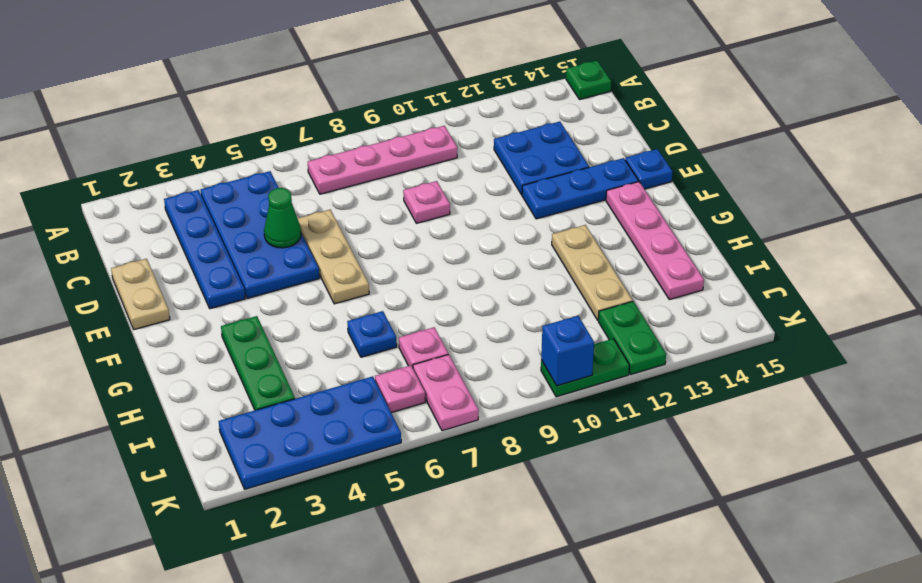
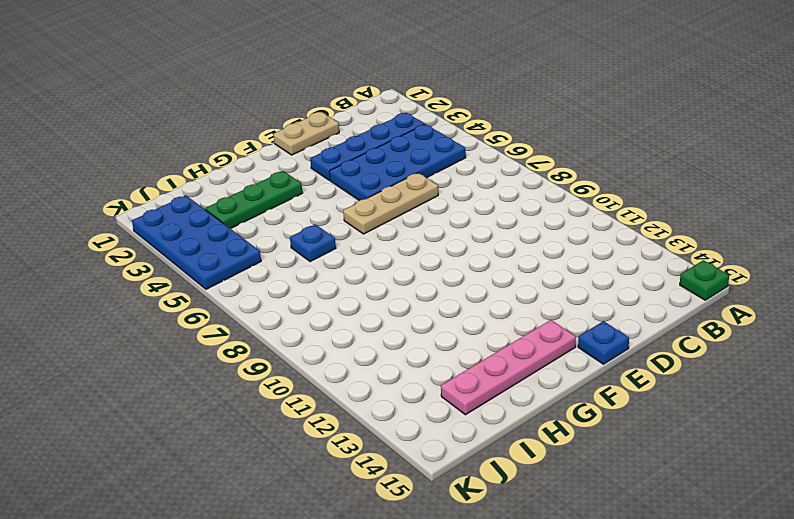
none -> pink 1x4 plate [308,126,457,194]
none -> blue 2x2 plate [494,122,589,195]
none -> pink 1x1 plate [403,181,450,223]

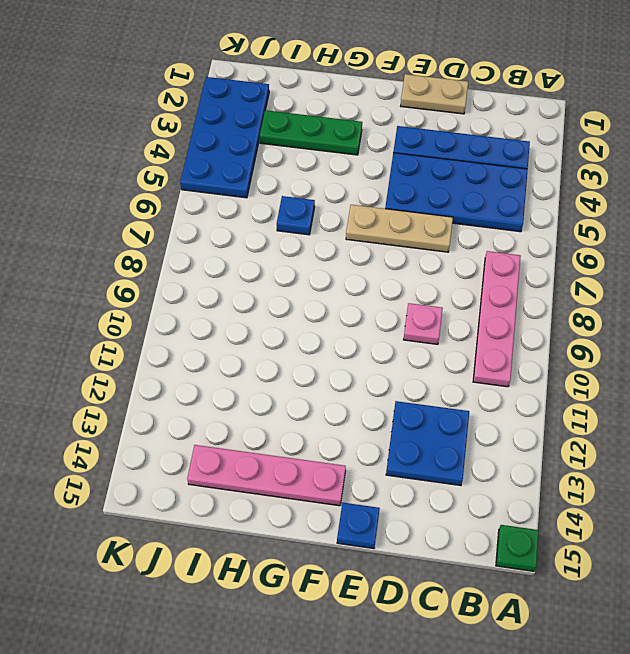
none -> blue 1x3 plate [522,158,639,219]
none -> tan 1x3 plate [552,225,633,320]
none -> pink 1x1 plate [399,327,448,368]

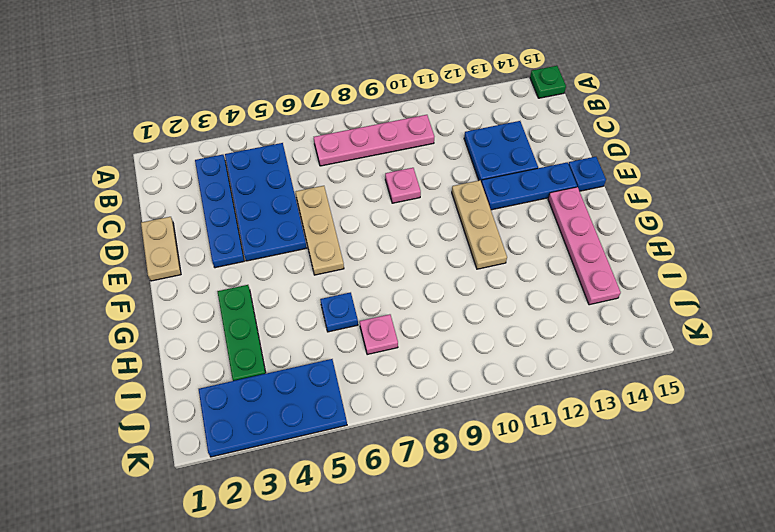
tan 1x3 plate [452,180,507,269] -> tan 1x3 plate moved to [552,225,633,320]
none -> pink 1x1 plate [375,366,425,413]
none -> pink 1x2 plate [413,354,479,431]
none -> green 1x2 plate [598,301,666,375]

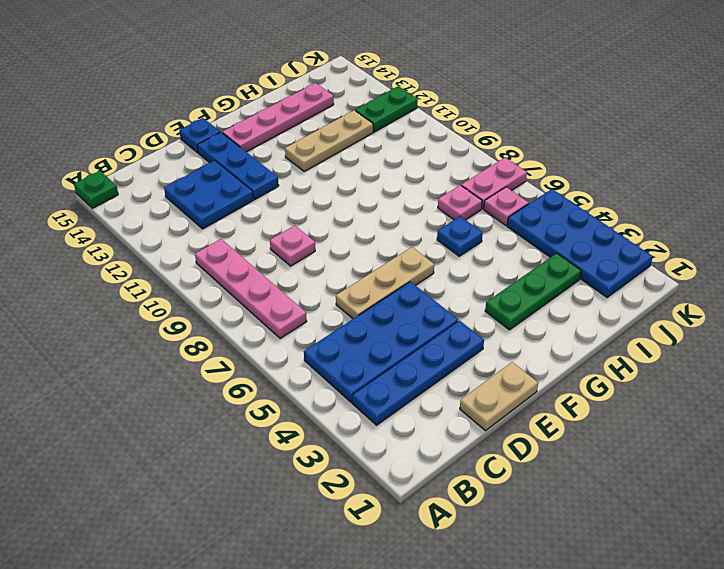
none -> green 1x2 plate [541,339,629,397]
none -> green 1x1 cone [264,188,301,248]
none -> blue 1x1 brick [541,316,594,386]

